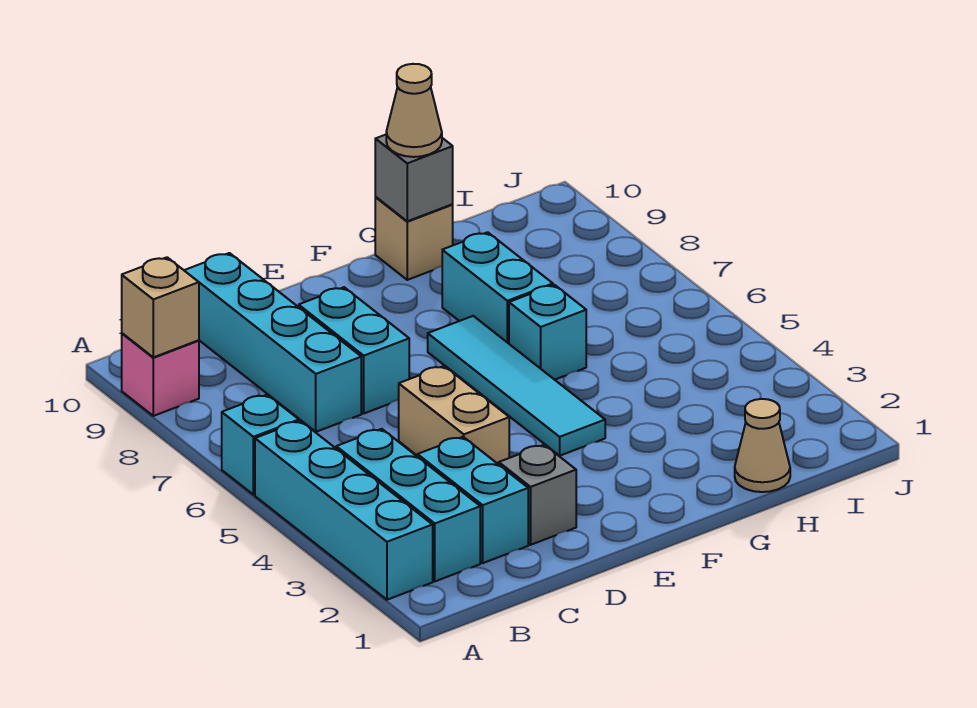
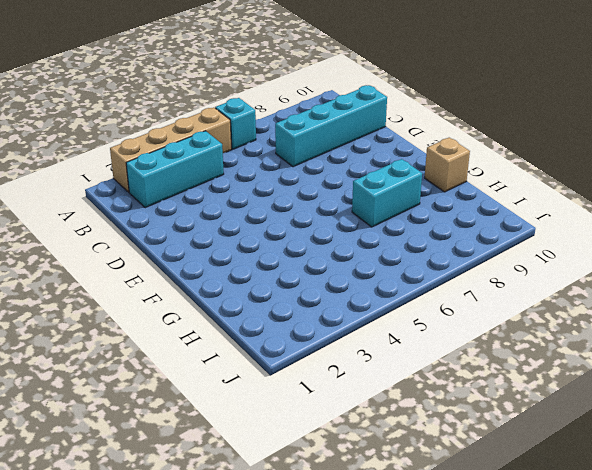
tan 1x4 brick [110,108,232,192] -> cyan 1x4 brick [255,421,433,600]
none -> pink 1x1 brick [122,333,199,416]
none -> cyan 1x2 brick [418,437,528,563]
none -> grey 1x1 brick [499,445,576,545]

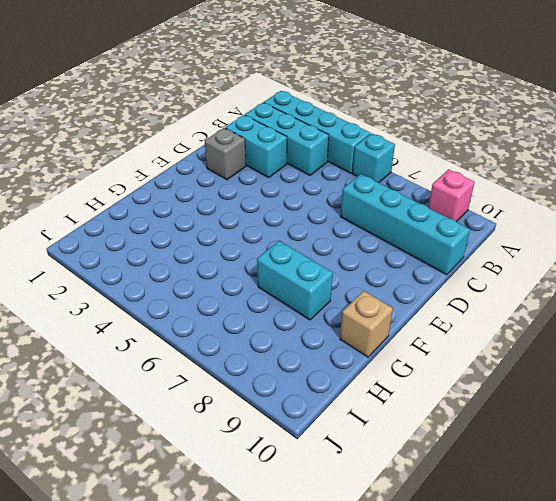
none -> tan 1x2 brick [399,366,509,464]
none -> cyan 1x2 brick [299,287,409,413]
none -> cyan 1x4 tile [428,316,605,456]

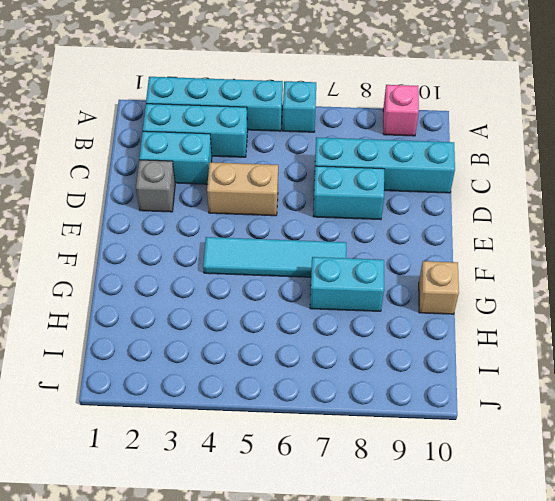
none -> cyan 1x1 brick [509,285,586,380]
none -> tan 1x1 cone [735,399,790,492]
none -> tan 1x1 brick [122,257,199,357]

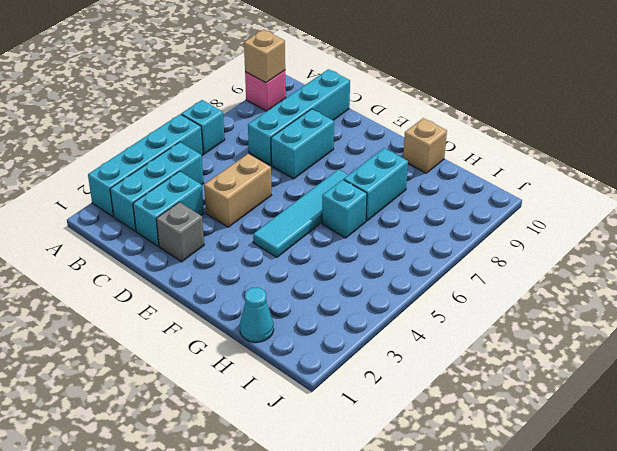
cyan 1x1 cone [240,287,274,342] -> tan 1x1 cone [735,399,790,492]
none -> grey 1x1 brick [375,135,453,221]
none -> tan 1x1 cone [386,64,442,157]

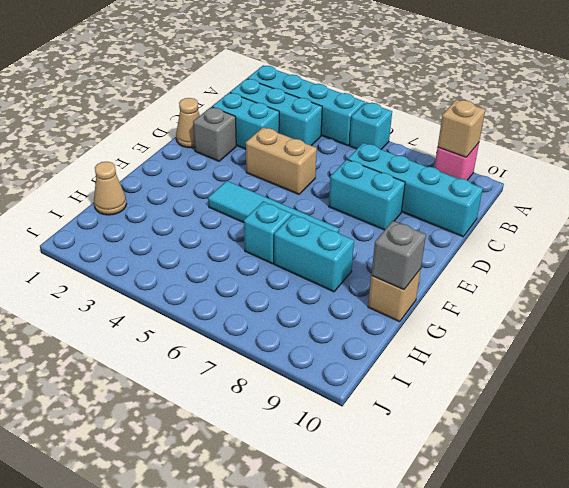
tan 1x1 cone [176,98,200,148] -> tan 1x1 cone moved to [386,64,442,157]

